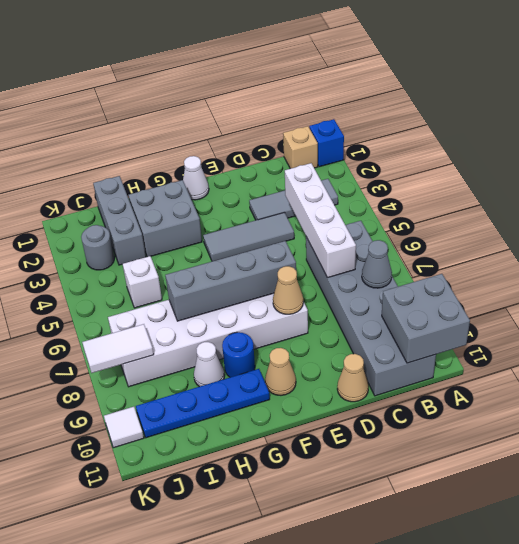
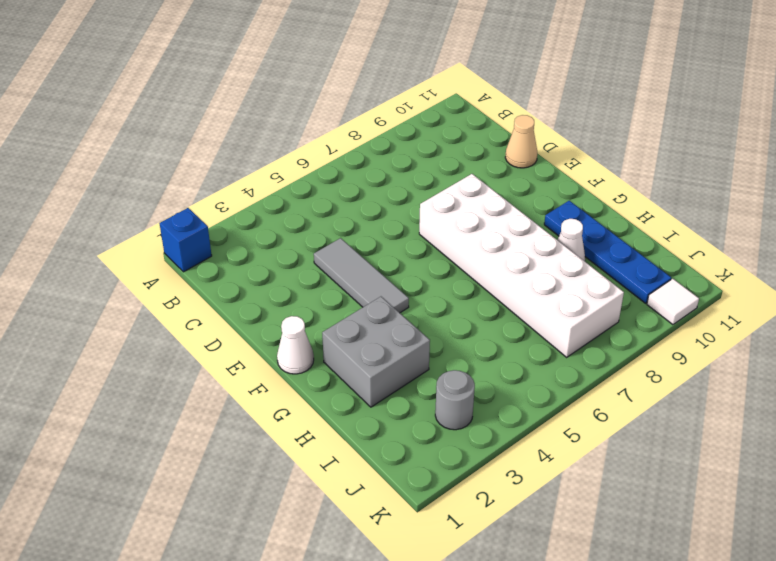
none -> tan 1x1 brick [283,126,318,169]
none -> grey 1x3 tile [249,179,338,220]
none -> grey 2x6 brick [306,221,436,396]

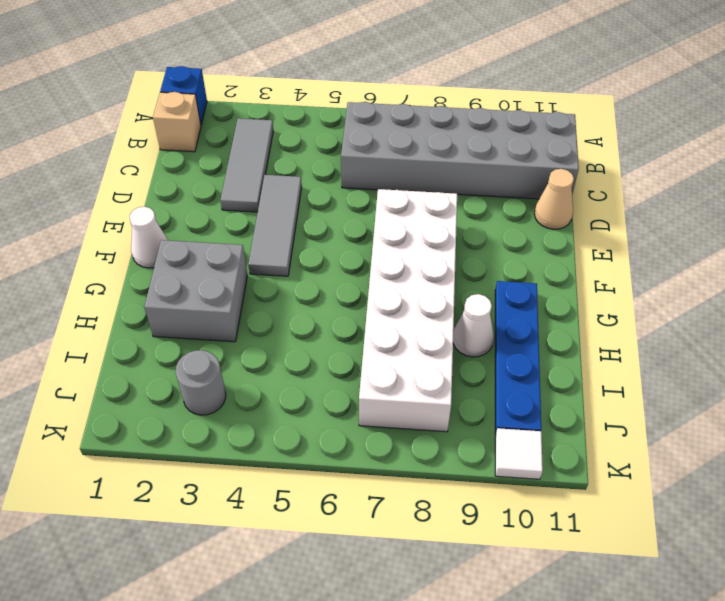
none -> tan 1x1 cone [265,348,296,395]
none -> blue 1x1 round brick [222,332,255,377]
none -> grey 1x3 brick [93,176,146,265]

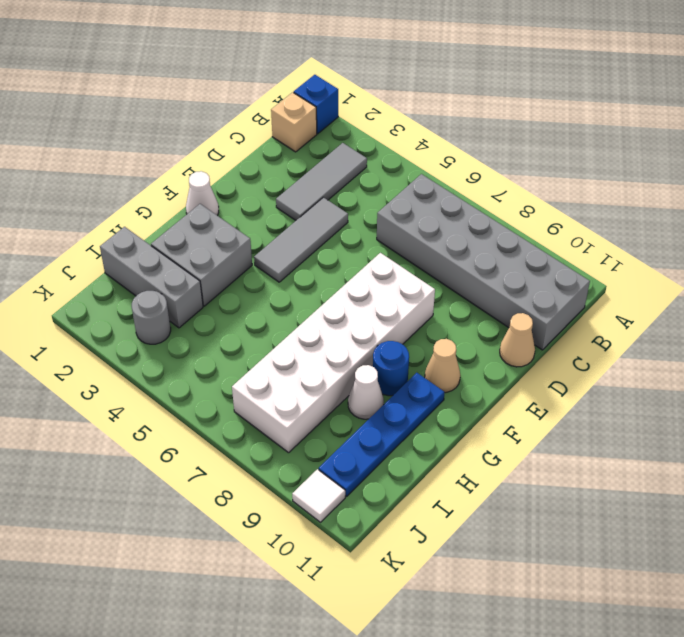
none -> white 1x1 brick [123,256,162,308]
none -> grey 2x2 brick [382,274,470,363]
none -> grey 1x1 cone [362,240,392,288]

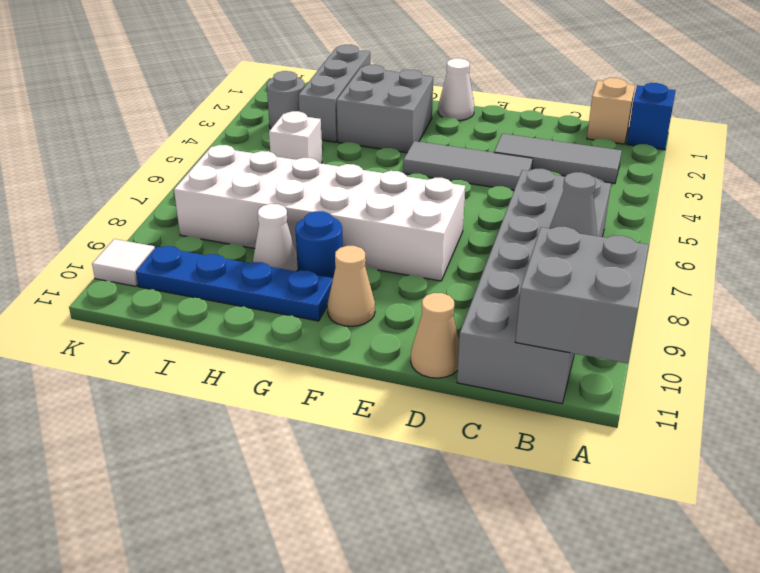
none -> white 1x4 brick [285,163,356,278]
none -> grey 1x4 brick [165,241,296,321]
none -> tan 1x1 cone [273,266,303,314]

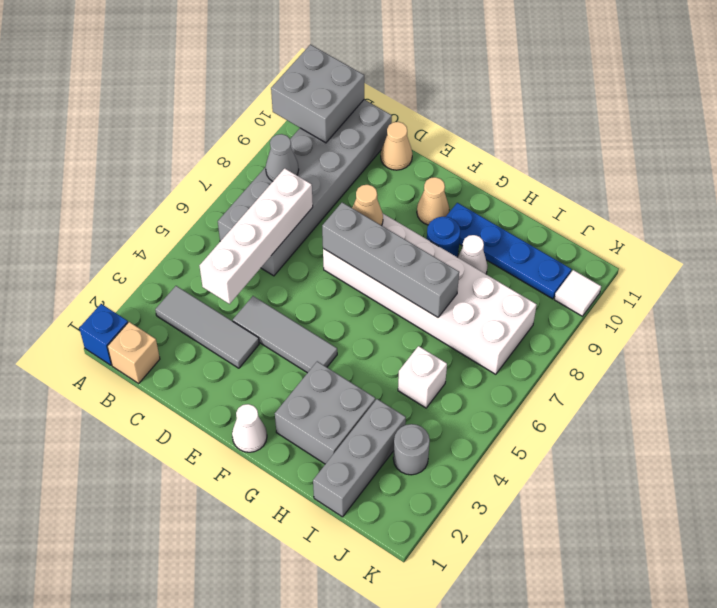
none -> white 1x2 tile [82,324,154,373]

